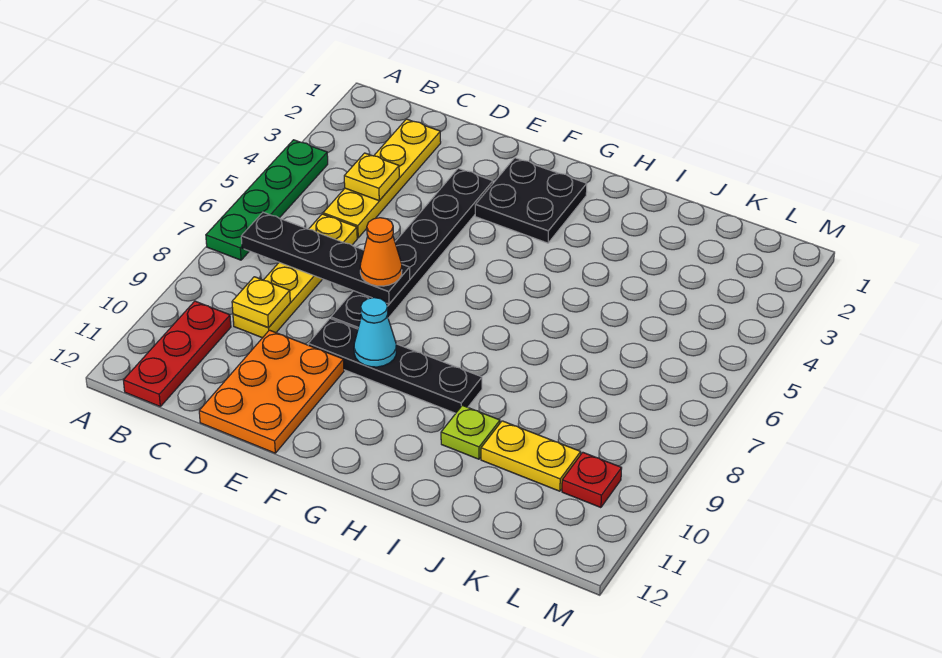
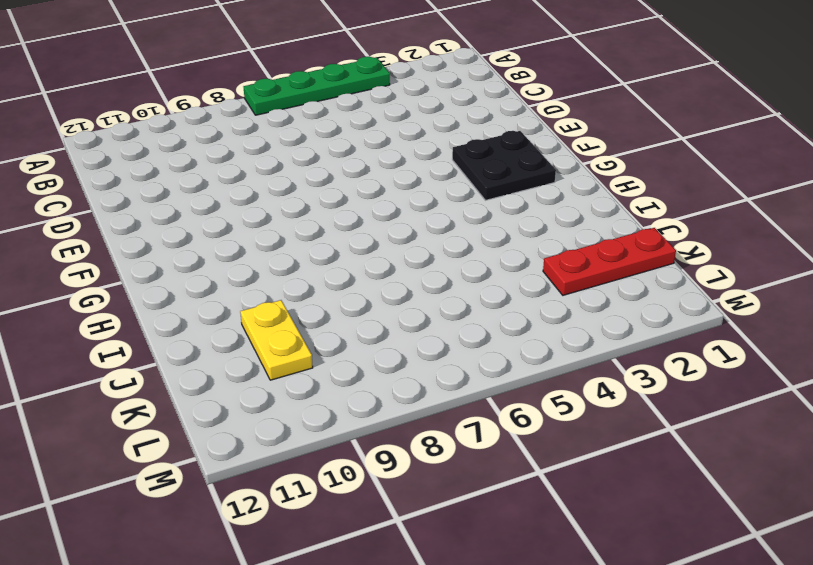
red 1x3 plate [543,228,676,295] -> red 1x3 plate moved to [123,301,231,406]
none -> yellow 1x4 plate [323,119,441,238]
none -> yellow 1x4 plate [233,214,357,338]
none -> orange 2x3 plate [199,330,344,453]

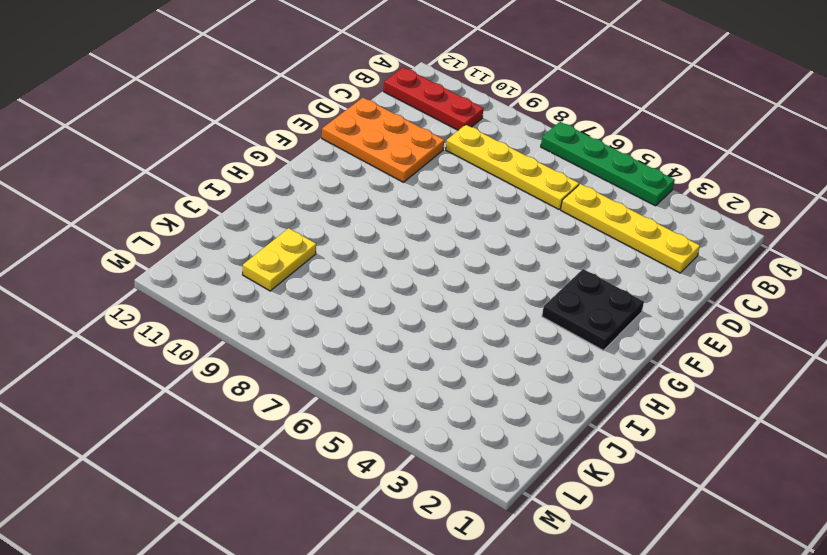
none -> black 1x6 plate [331,168,493,329]
none -> black 1x4 plate [308,319,482,413]
none -> lime 1x1 plate [441,405,500,459]

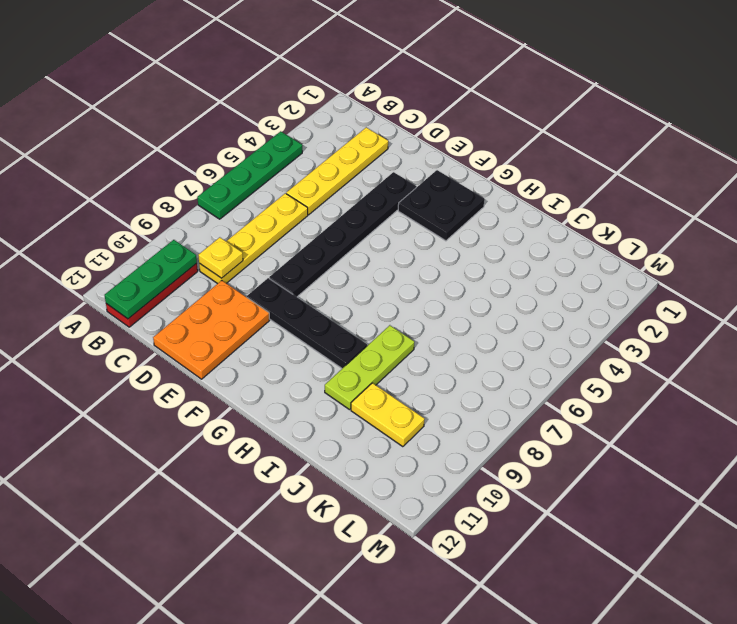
green 1x3 plate [105,240,197,319] -> none
lime 1x3 plate [325,325,414,410] -> lime 1x1 plate [441,405,500,459]
none -> red 1x1 plate [562,452,622,508]
none -> black 1x4 plate [241,212,410,304]
none -> yellow 1x1 plate [344,153,399,201]

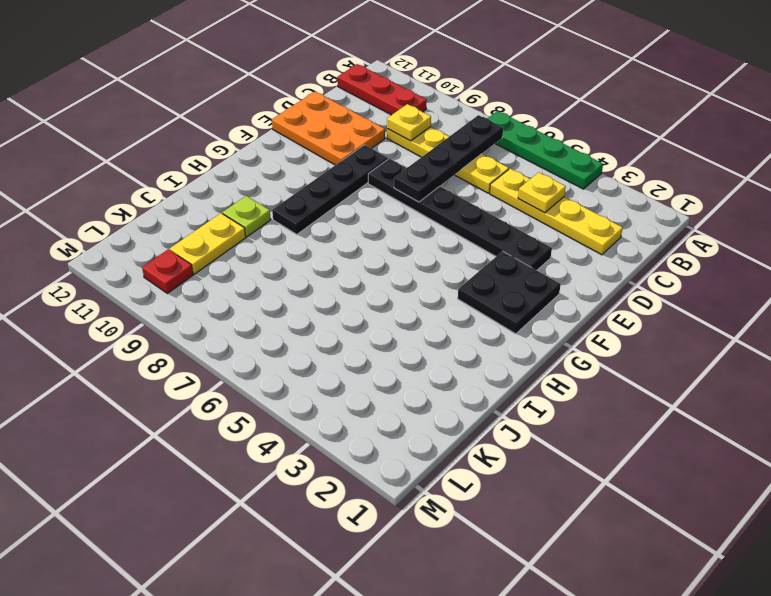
none -> cyan 1x1 cone [354,298,396,367]
none -> orange 1x1 cone [360,218,402,286]

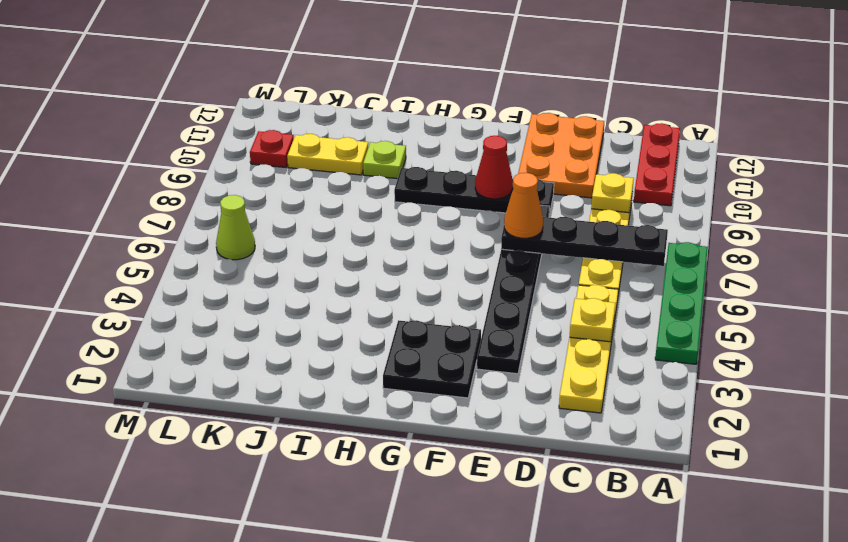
red 1x1 cone [475,136,513,199] -> cyan 1x1 cone [354,298,396,367]
lime 1x1 cone [216,195,255,260] -> none

